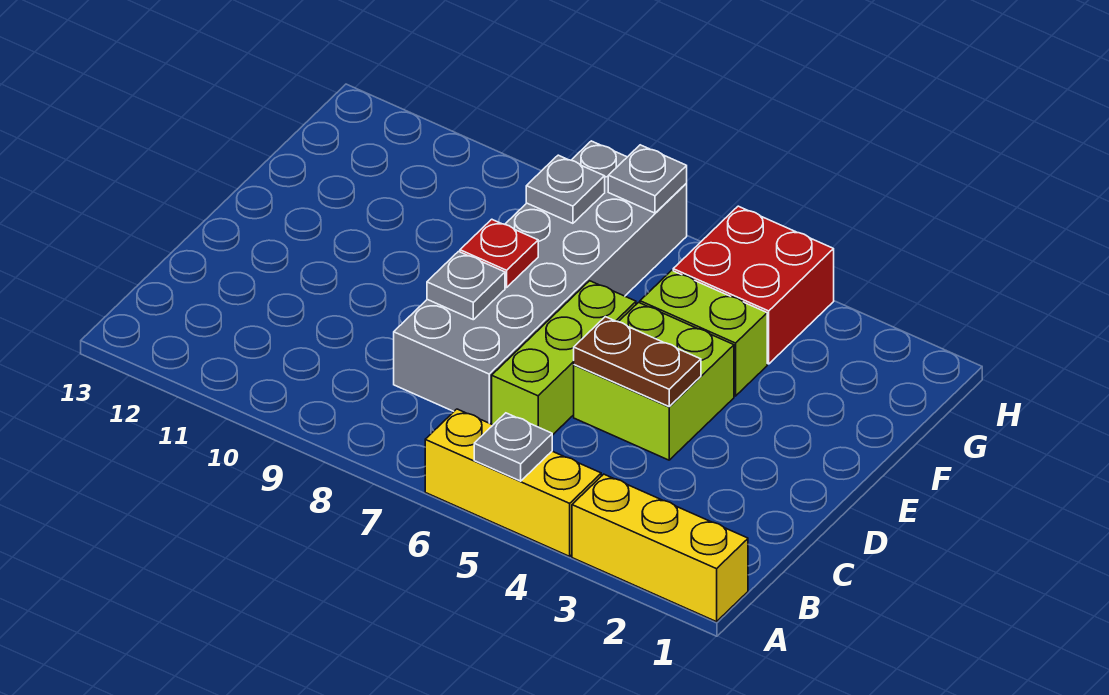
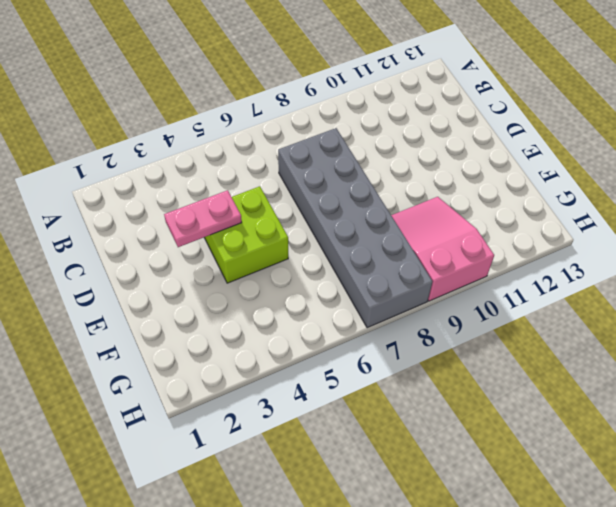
pink 1x2 plate [164,190,242,247] -> brown 1x2 plate [574,317,701,407]
pink 2x3 slope [391,197,494,301] -> none
none -> yellow 1x3 brick [572,474,748,622]
none -> yellow 1x3 brick [425,409,601,556]
none -> lime 1x3 brick [492,281,636,435]

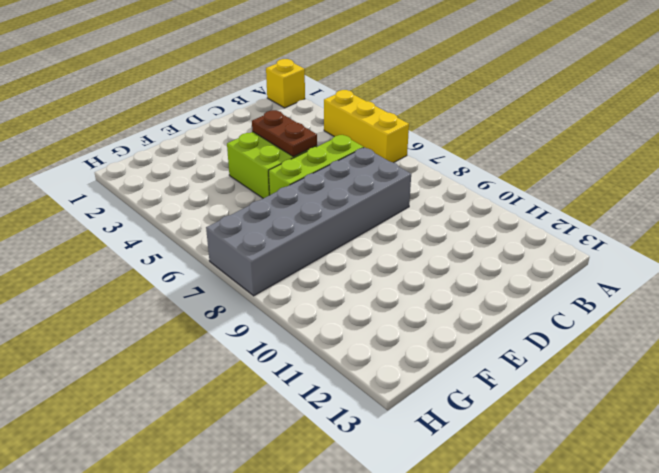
yellow 1x1 brick [266,59,305,108] -> yellow 1x3 brick [572,474,748,622]
none -> lime 1x2 brick [640,270,767,396]
none -> red 2x2 brick [673,206,834,364]
none -> grey 1x1 plate [474,413,552,481]

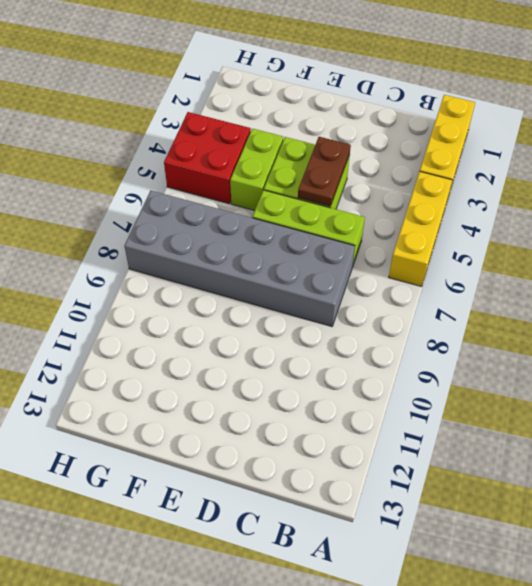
none -> grey 1x1 plate [474,413,552,481]
none -> grey 1x1 plate [427,251,505,320]
none -> red 1x1 plate [460,219,538,288]

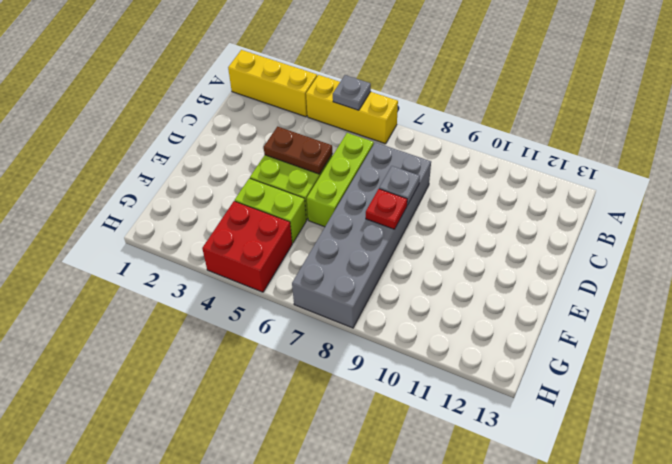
none -> grey 1x1 plate [526,155,605,223]
none -> grey 1x1 plate [608,145,687,213]

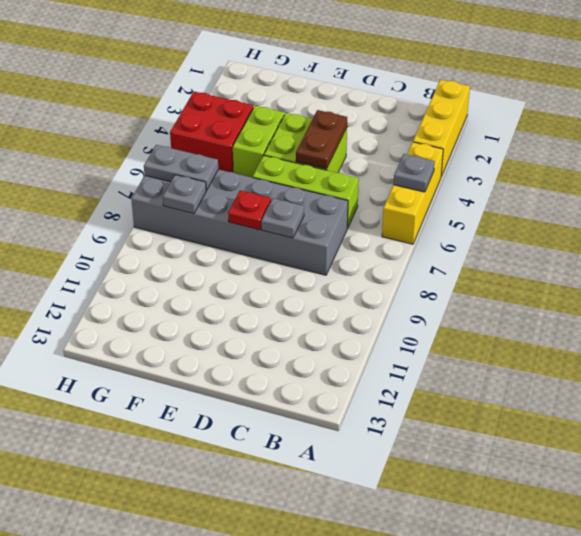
grey 1x2 plate [144,145,218,190] -> grey 1x1 plate [608,145,687,213]

